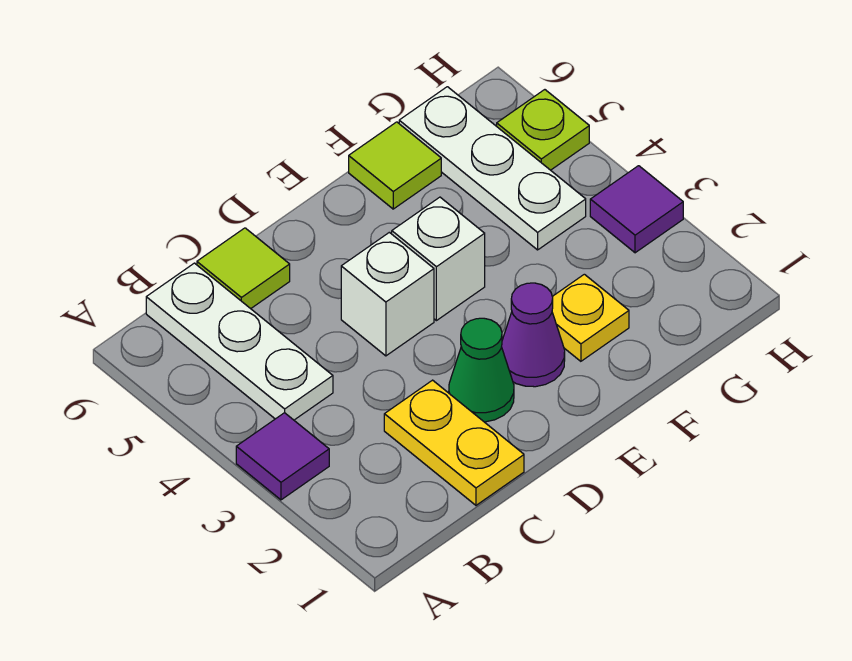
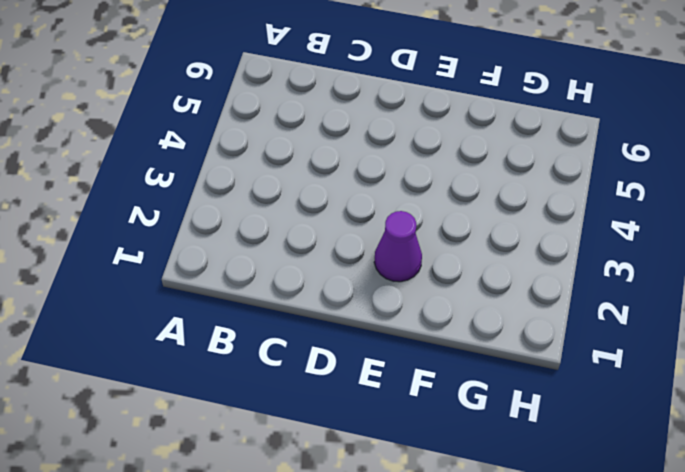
none -> purple 1x1 tile [236,413,329,500]
none -> white 1x3 plate [146,263,333,420]
none -> yellow 1x2 plate [384,380,524,505]

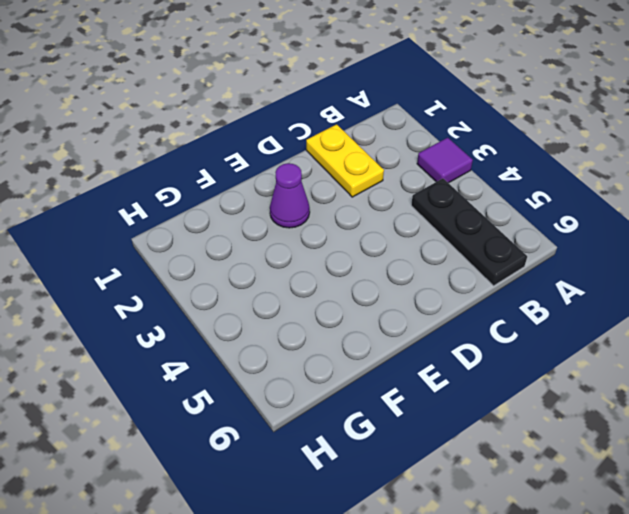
black 1x3 plate [411,178,527,286] -> white 1x3 plate [146,263,333,420]
none -> lime 1x1 tile [197,228,290,309]
none -> green 1x1 cone [449,318,514,422]
none -> white 1x1 brick [341,232,434,356]

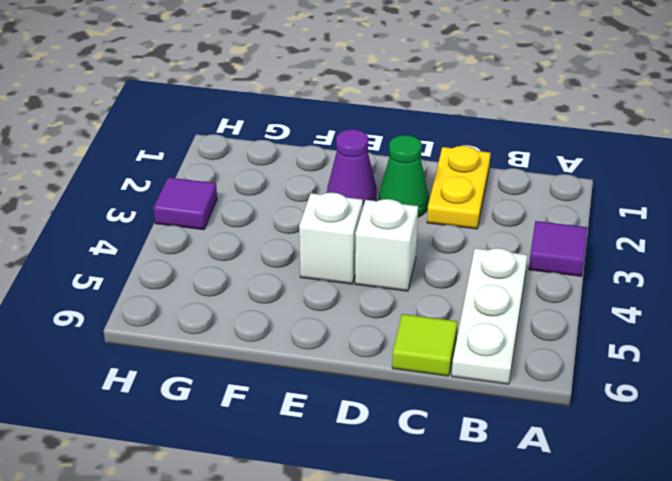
none -> yellow 1x1 plate [552,274,629,361]
none -> lime 1x1 tile [349,122,441,209]
none -> white 1x3 plate [399,87,586,250]

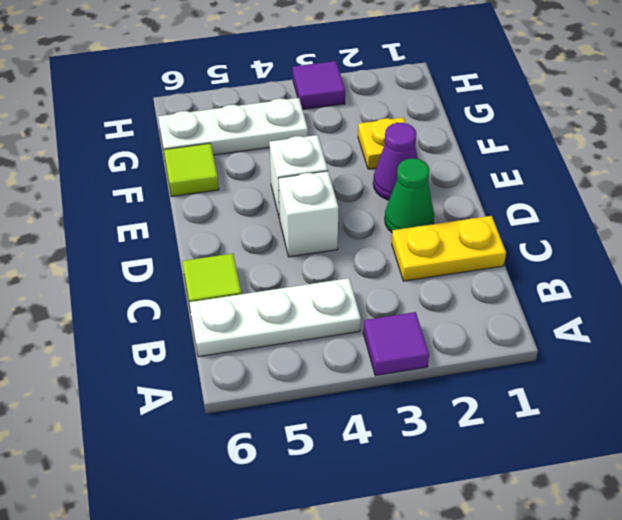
none -> lime 1x1 plate [497,90,589,170]

